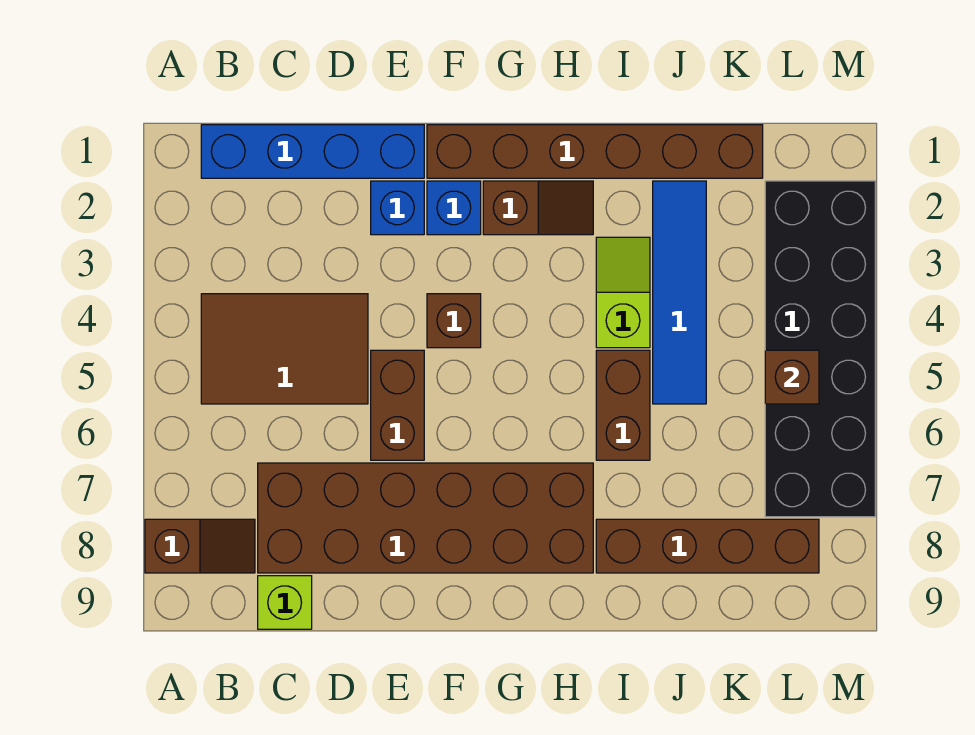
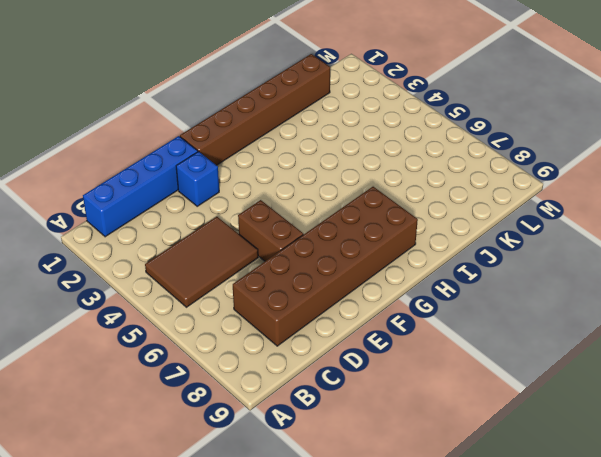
none -> brown 1x2 slope [145,519,255,573]
none -> lime 1x1 brick [258,576,312,629]
none -> blue 1x1 brick [427,181,481,235]

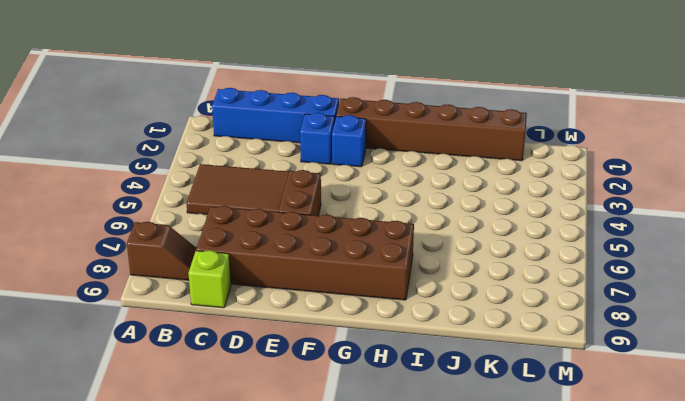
none -> brown 1x1 brick [427,294,481,348]
none -> brown 1x2 slope [483,181,593,235]
none -> lime 1x2 slope [596,237,650,348]

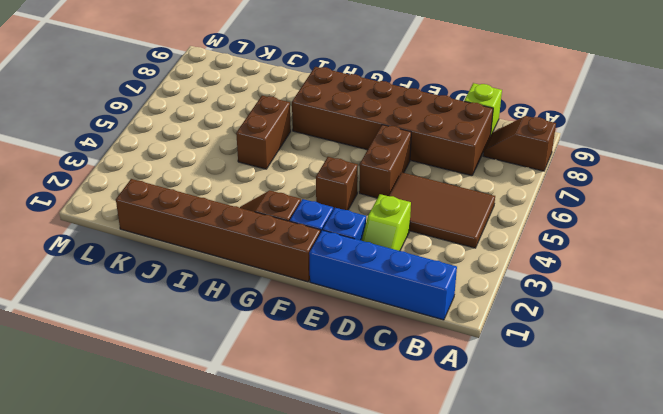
lime 1x2 slope [362,194,411,251] -> lime 1x2 slope moved to [596,237,650,348]
none -> brown 1x4 brick [596,519,819,573]
none -> blue 1x4 tile [653,181,706,404]
none -> black 2x6 brick [765,181,875,517]

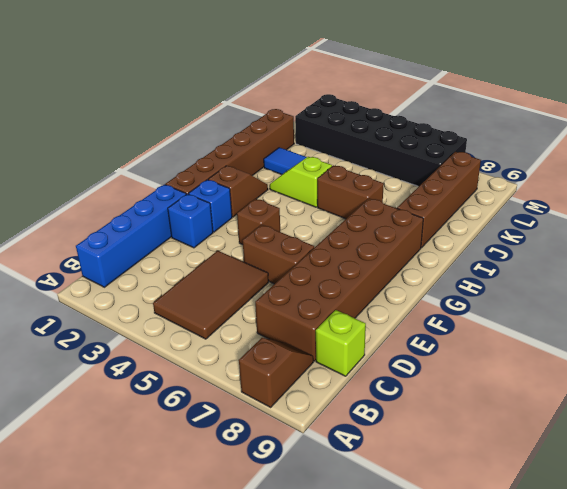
none -> brown 1x1 brick [765,350,819,404]

